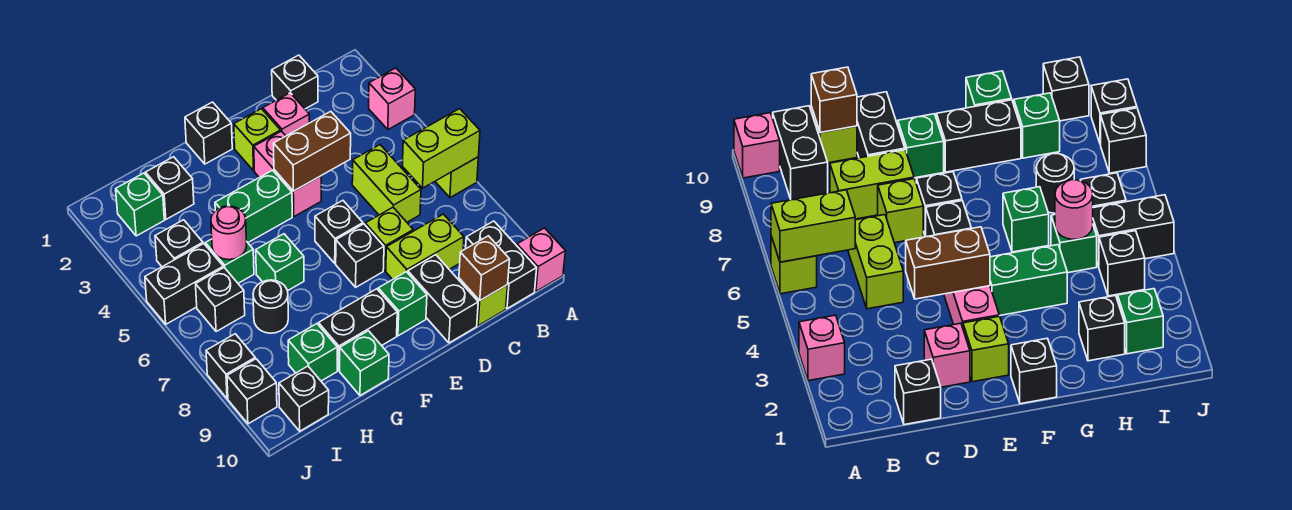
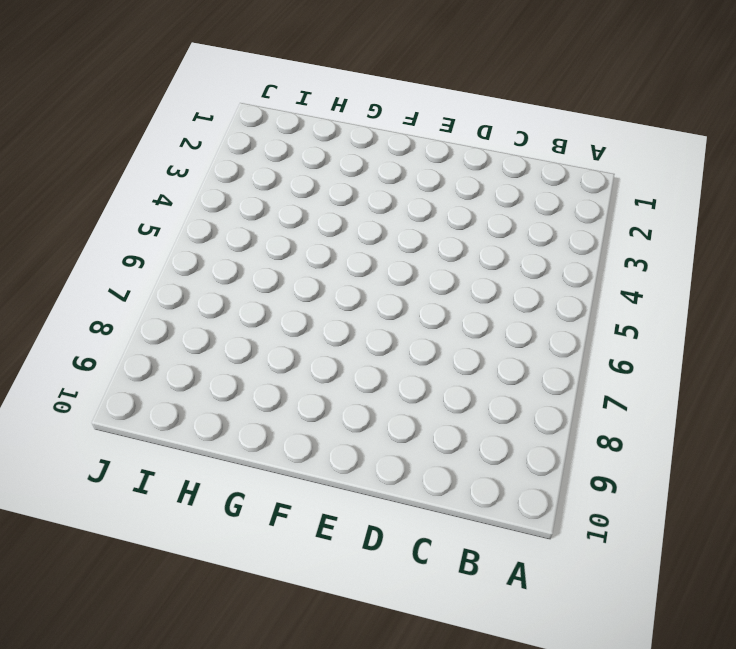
none -> pink 1x1 brick [369,68,415,129]
none -> lime 1x1 brick [435,157,478,198]
none -> pink 1x1 brick [517,228,565,291]
none -> black 1x2 brick [466,221,537,309]

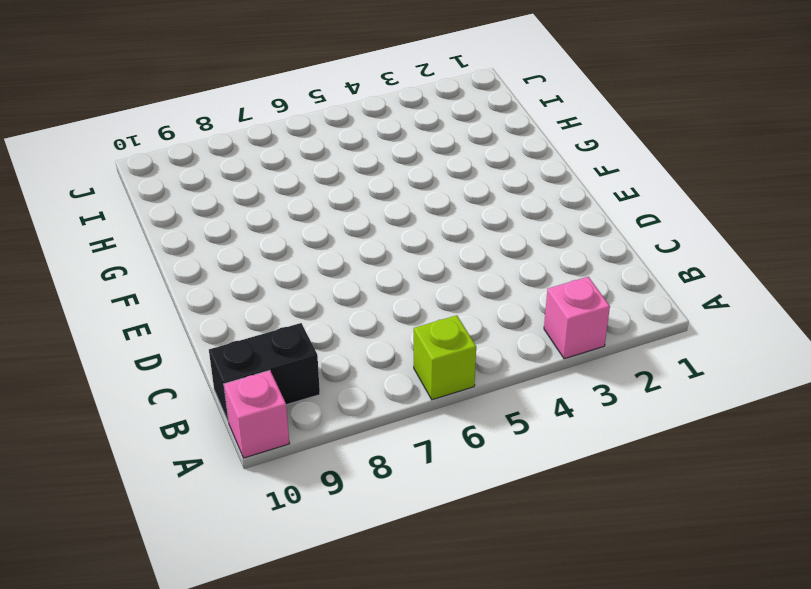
none -> black 1x1 brick [272,55,318,109]
none -> lime 1x2 brick [352,145,421,222]
none -> lime 1x2 brick [386,214,464,279]
none -> lime 1x1 brick [459,278,508,326]

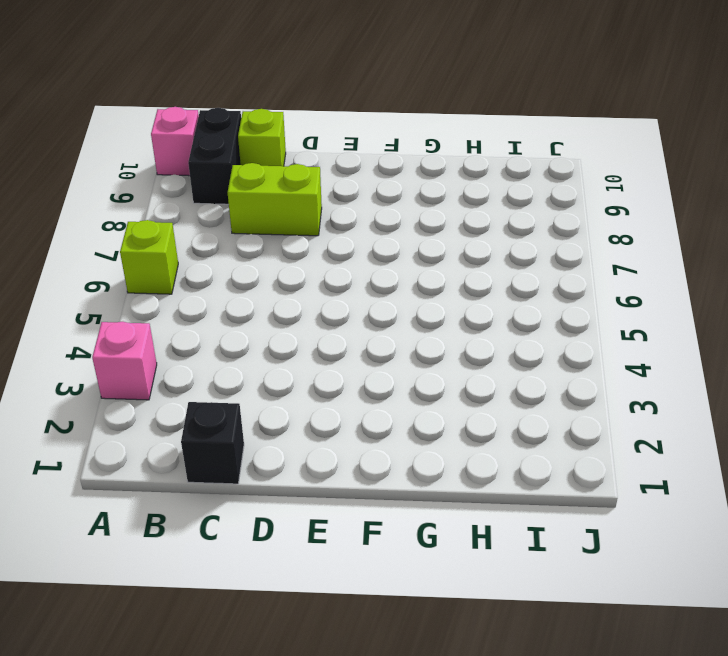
none -> lime 1x2 brick [352,145,421,222]
none -> pink 1x1 brick [263,93,310,136]
none -> lime 1x1 brick [365,207,413,270]
none -> black 1x2 brick [408,255,478,343]

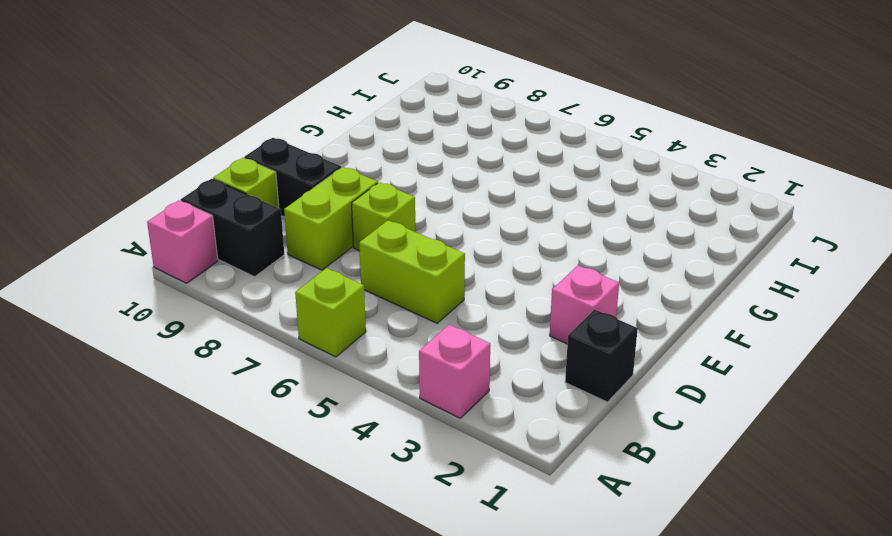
none -> lime 1x1 brick [234,109,281,171]
none -> pink 1x2 brick [254,131,321,217]
none -> black 1x1 brick [315,201,363,263]
none -> black 1x1 brick [336,224,384,287]

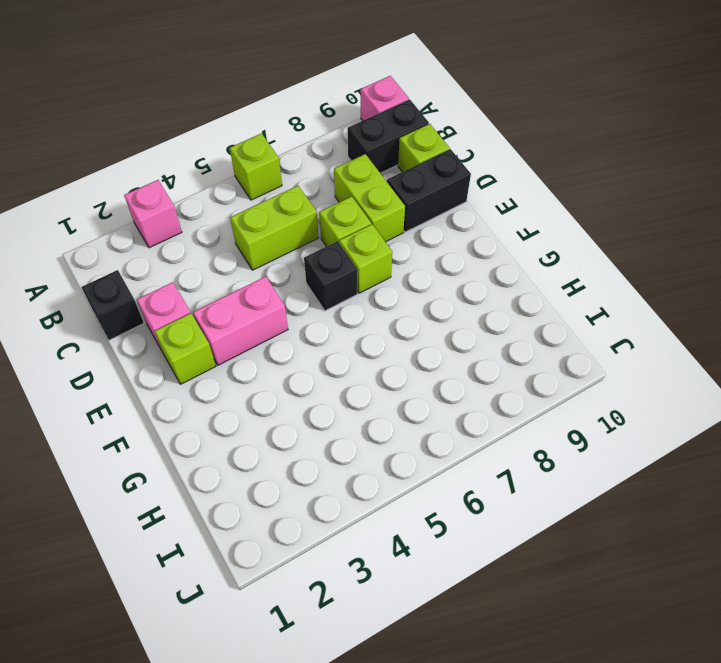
lime 1x1 brick [339,224,392,293] -> black 1x1 brick [336,224,384,287]
none -> green 1x1 brick [378,272,427,336]
none -> black 1x1 brick [185,102,232,164]
none -> green 1x2 brick [215,170,292,242]
none -> black 1x2 brick [318,289,397,370]

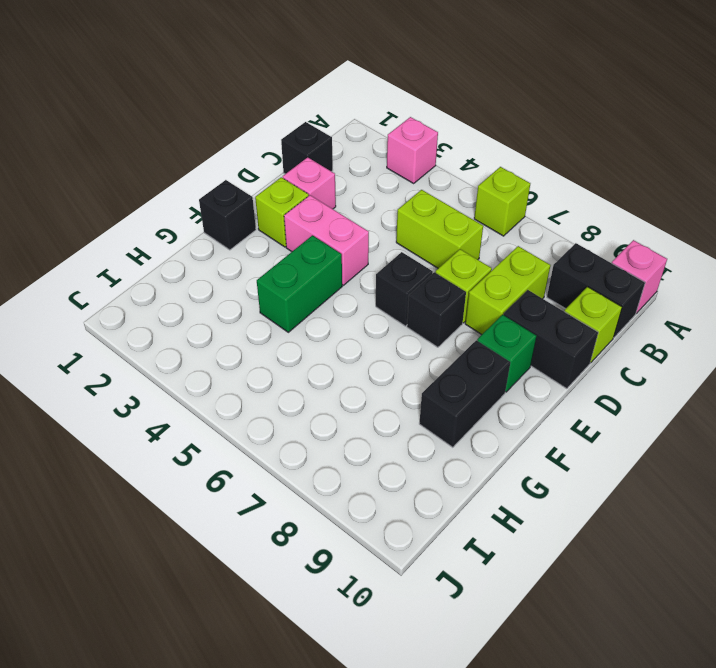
none -> green 1x1 brick [256,234,304,291]
none -> green 1x1 brick [340,331,389,396]
none -> black 1x1 brick [145,157,194,219]
none -> green 1x1 brick [205,239,254,283]

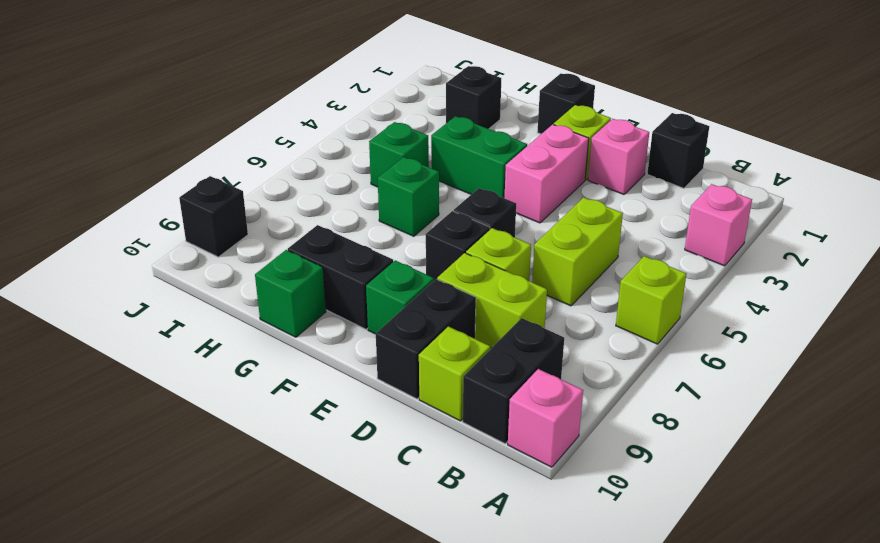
none -> black 1x1 round brick [253,280,288,333]
none -> green 1x1 brick [288,324,337,381]
none -> green 1x1 brick [116,173,164,236]
none -> black 1x1 brick [155,220,203,267]

